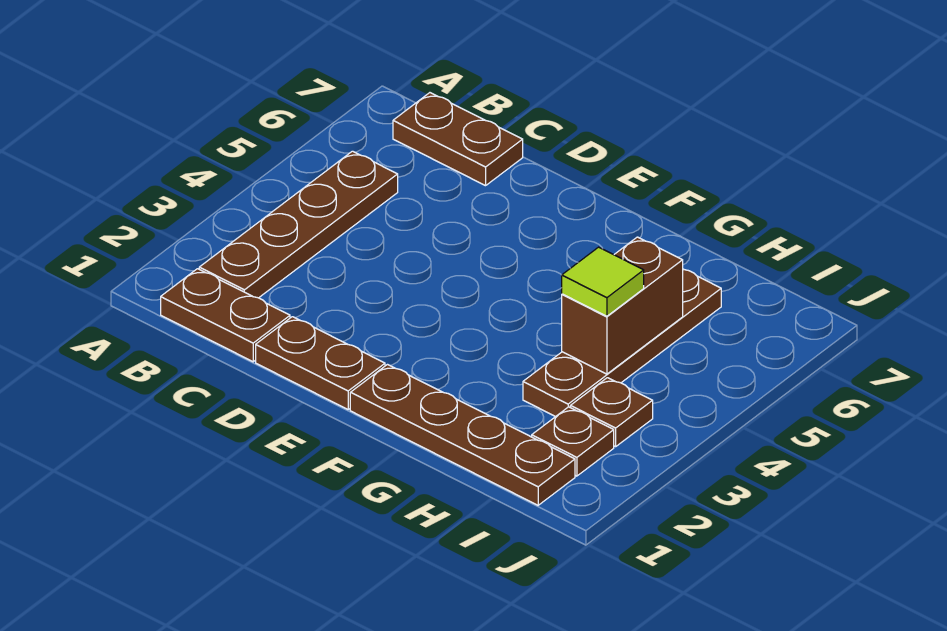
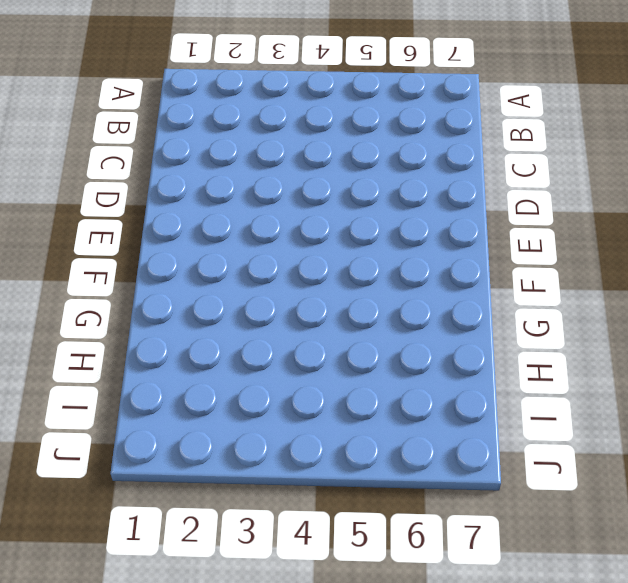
none -> brown 1x2 plate [161,269,290,362]
none -> brown 1x4 plate [199,151,398,298]

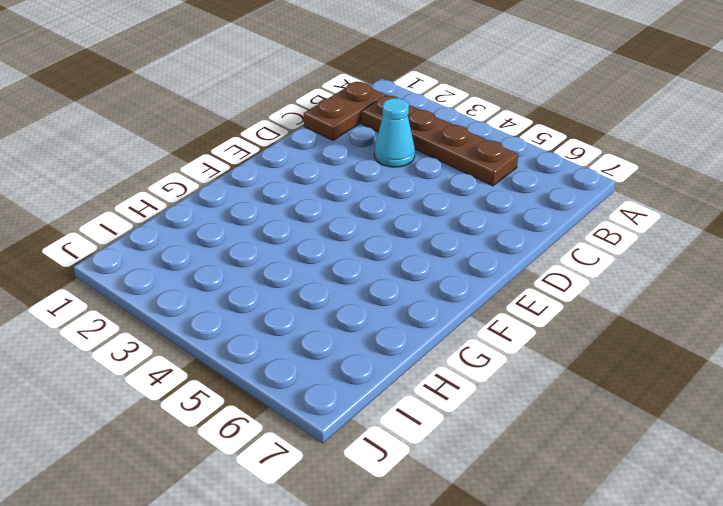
cyan 1x1 cone [374,98,415,167] -> none
none -> brown 1x2 plate [393,93,523,186]
none -> brown 1x2 plate [256,317,385,409]

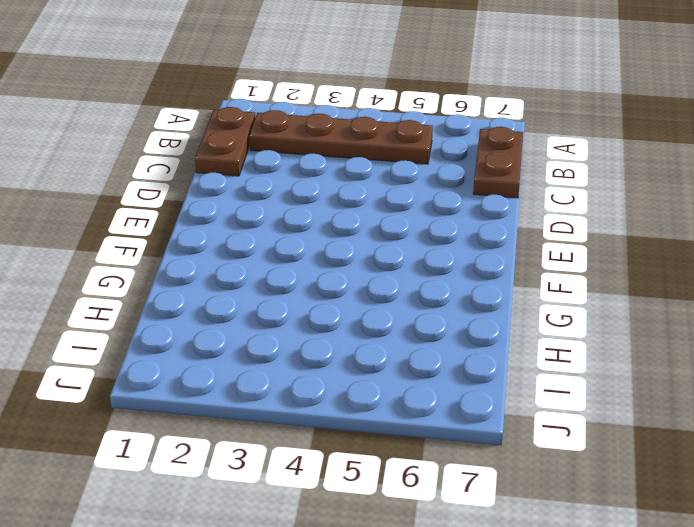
none -> brown 1x2 plate [256,317,385,409]
none -> brown 1x4 plate [350,365,575,505]

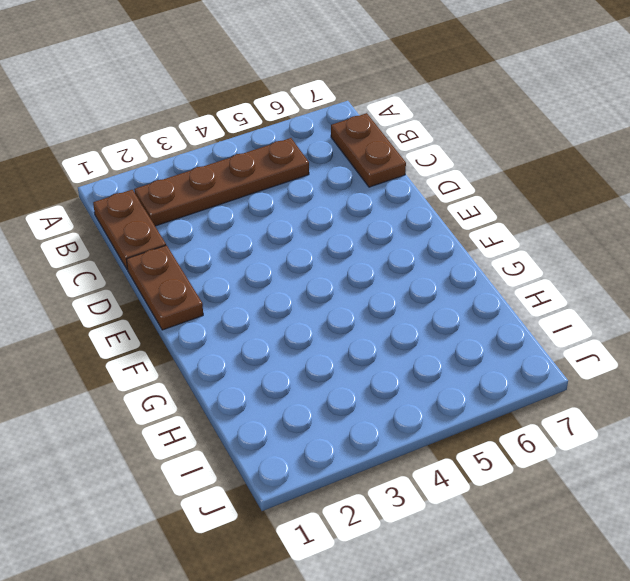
none -> brown 1x4 plate [350,365,575,505]
none -> brown 1x4 plate [523,269,721,417]

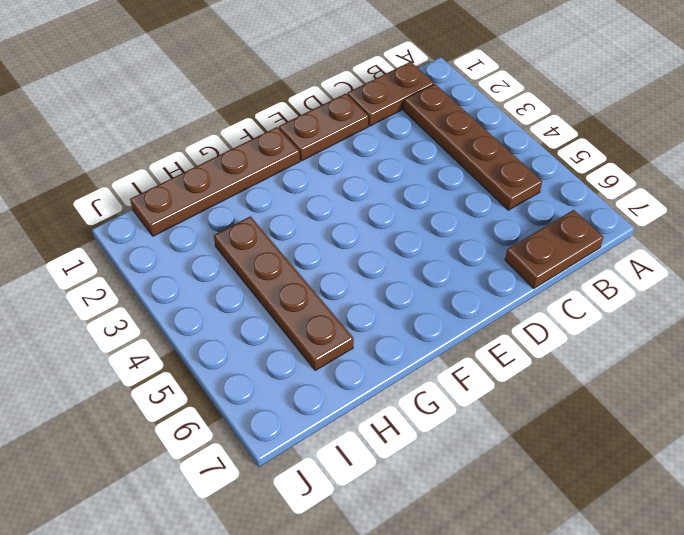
none -> brown 1x1 plate [532,407,614,476]
none -> brown 1x1 plate [570,378,653,447]

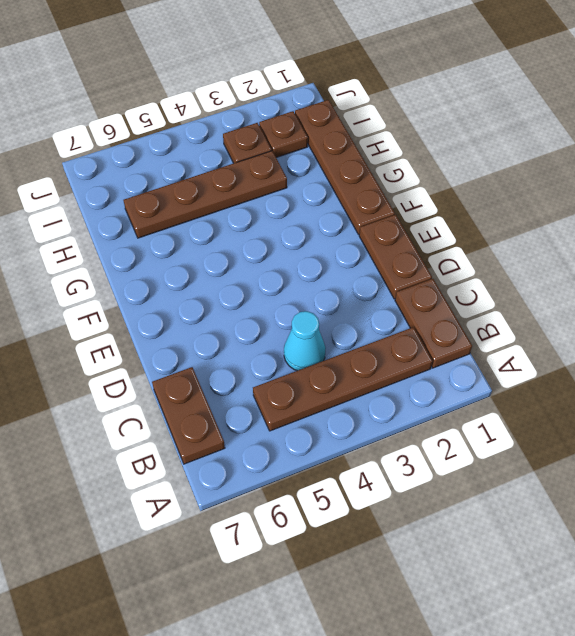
cyan 1x1 cone [284,311,326,371] -> none
none -> brown 1x2 brick [562,237,683,374]
none -> lime 1x1 tile [562,247,644,316]

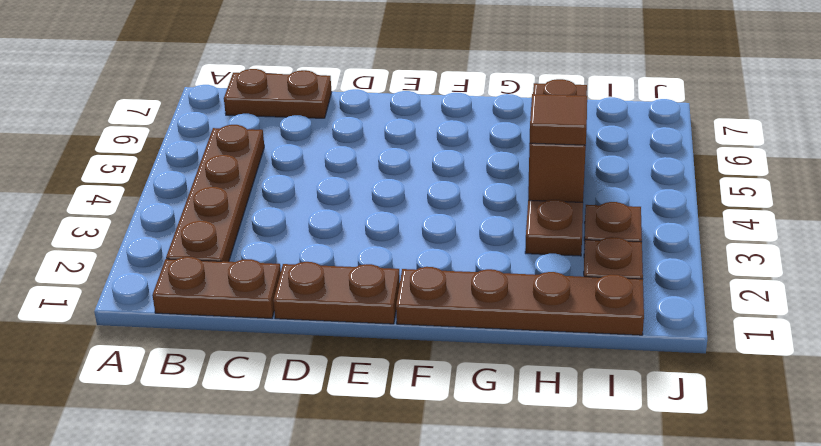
brown 1x1 tile [530,94,587,145] -> lime 1x1 tile [562,247,644,316]

